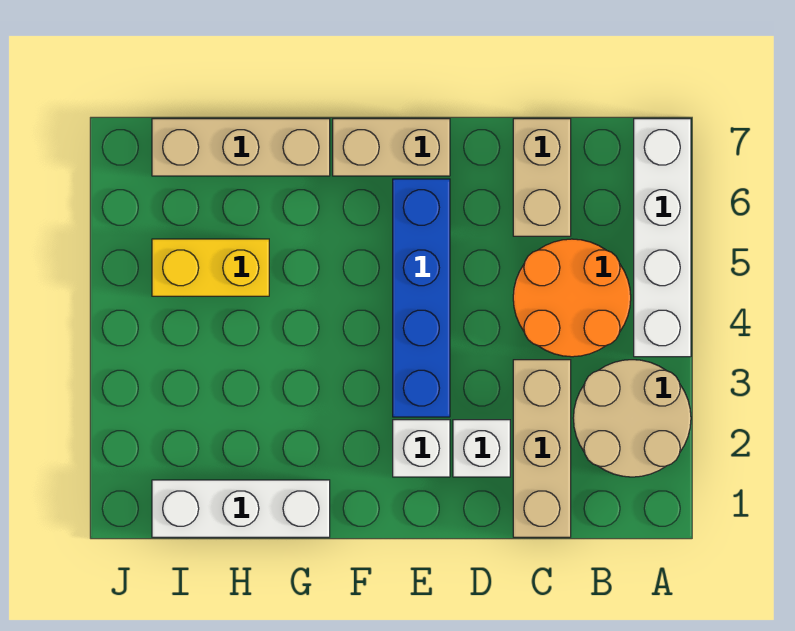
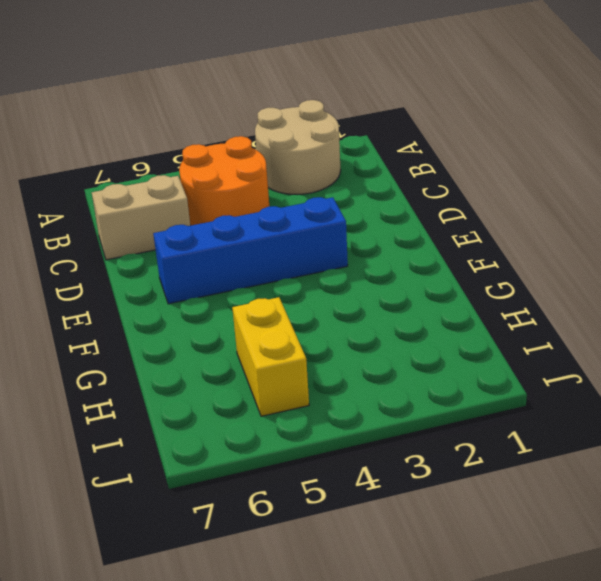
none -> white 1x4 brick [634,119,691,357]
none -> tan 1x3 brick [513,360,571,537]
none -> white 1x1 brick [453,420,510,477]

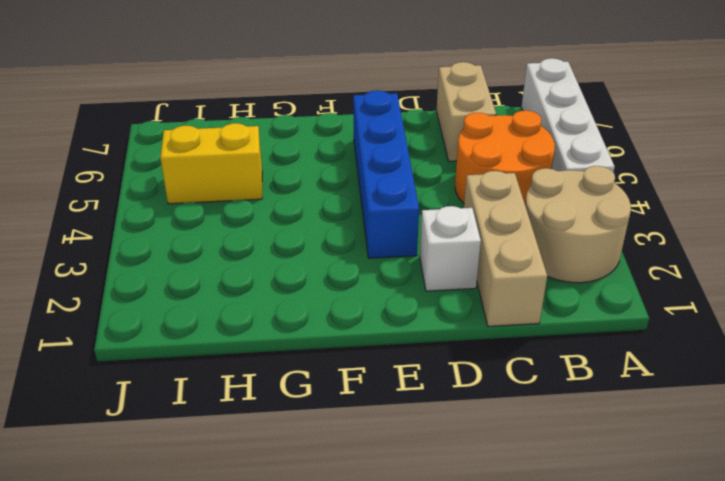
none -> white 1x1 brick [393,420,450,477]
none -> tan 1x2 brick [333,119,450,176]
none -> white 1x3 brick [152,480,330,537]

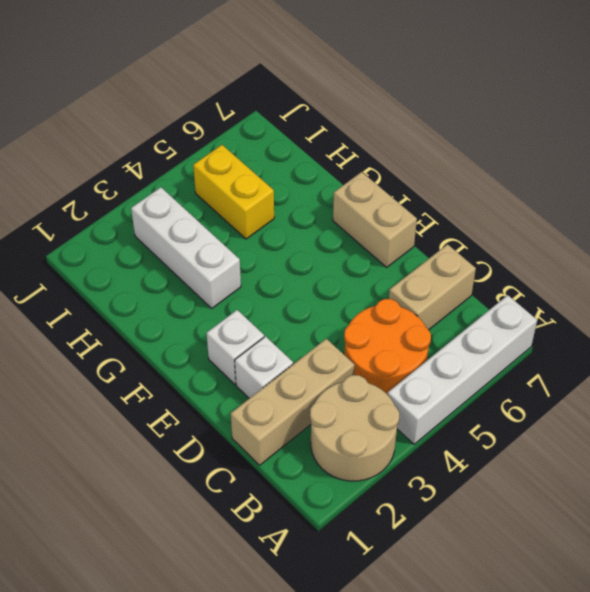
white 1x3 brick [131,187,241,308] -> white 1x3 brick moved to [152,480,330,537]
none -> blue 1x4 brick [393,179,450,417]
none -> tan 1x3 brick [152,119,330,176]

